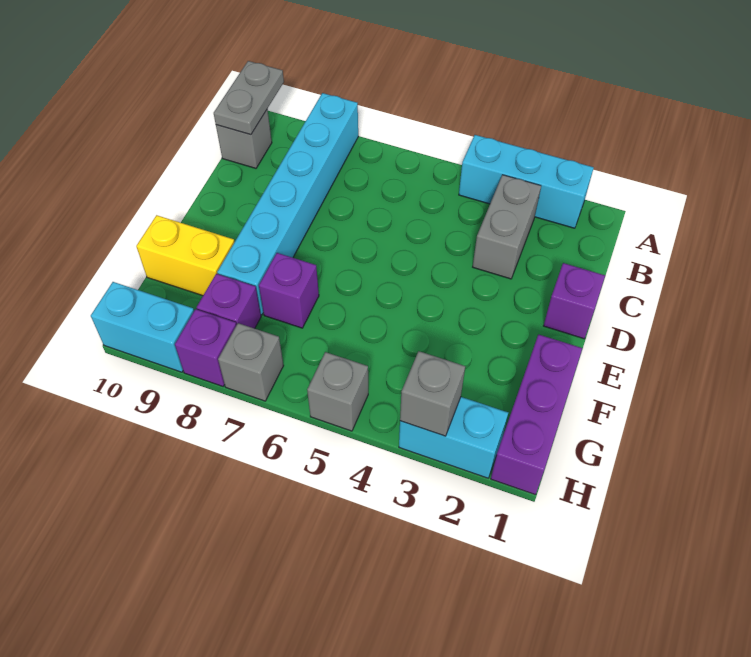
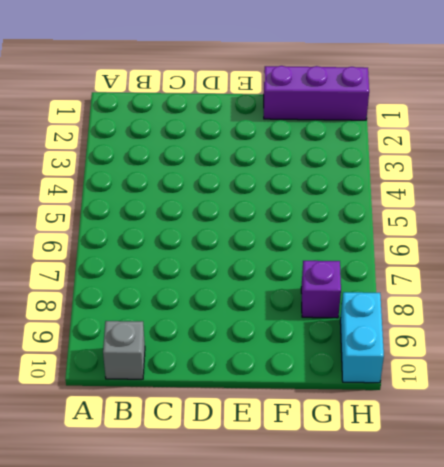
none -> cyan 1x3 brick [459,135,594,228]
none -> cyan 1x6 brick [217,93,358,315]
none -> grey 1x2 brick [473,175,541,279]

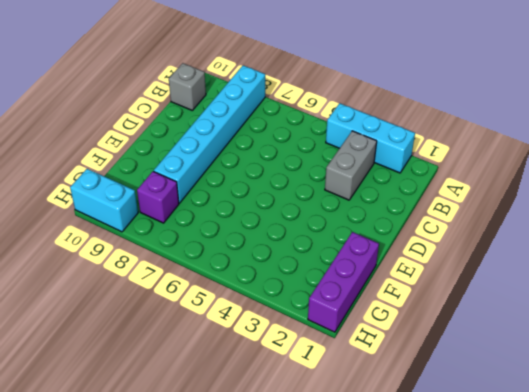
none -> purple 1x1 brick [544,263,605,339]
none -> purple 1x1 brick [259,253,319,328]
none -> yellow 1x2 brick [136,215,234,296]

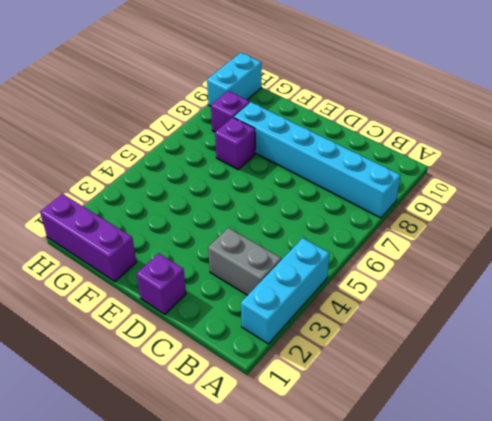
none -> grey 1x1 brick [216,109,272,168]
none -> yellow 1x2 brick [136,215,234,296]
none -> cyan 1x2 brick [399,397,508,478]

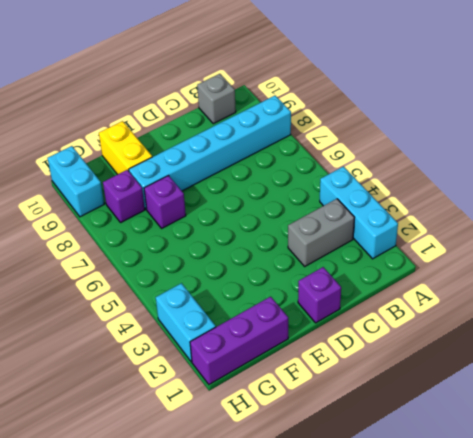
none -> grey 1x1 brick [307,352,368,431]
none -> grey 1x1 brick [218,323,284,401]
none -> purple 1x1 brick [175,309,236,386]

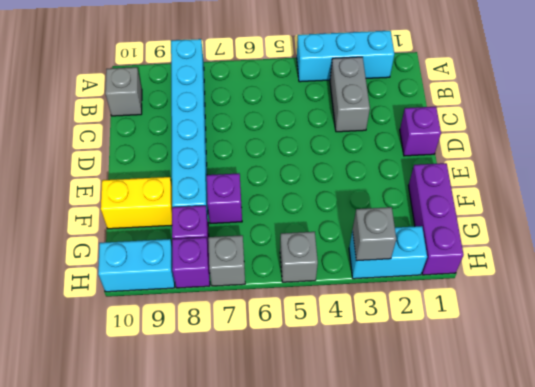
none -> grey 1x2 plate [214,61,284,135]

